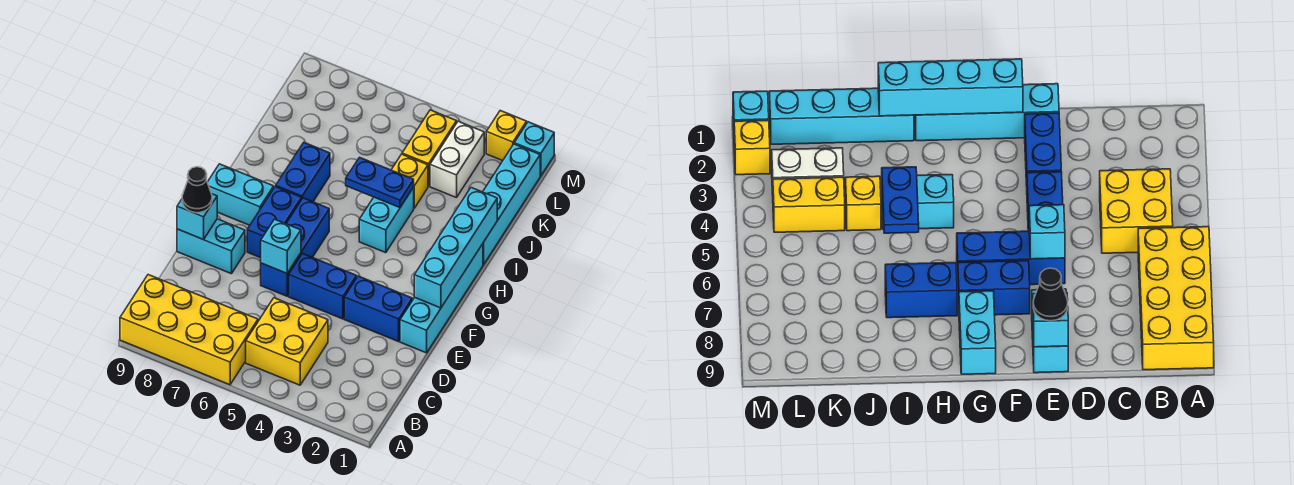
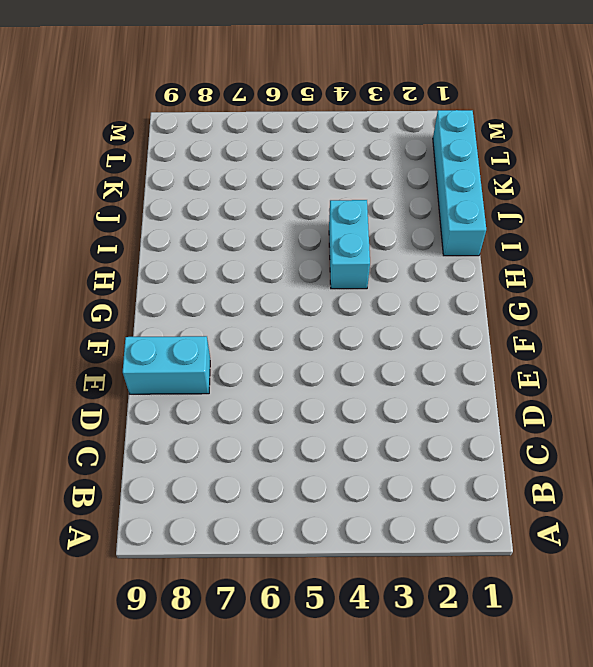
none -> yellow 2x4 brick [120,275,258,385]
none -> yellow 2x2 brick [246,298,328,385]
none -> cyan 1x4 brick [400,244,483,353]

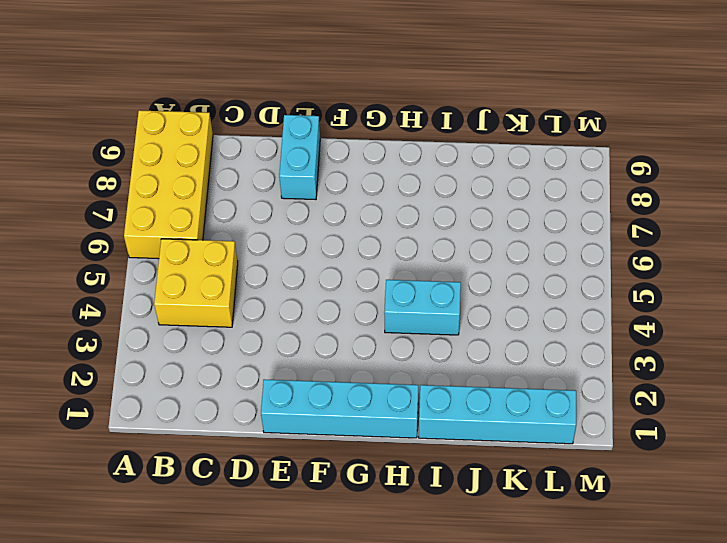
none -> blue 1x2 brick [344,276,412,342]
none -> blue 1x2 brick [289,253,357,319]
none -> blue 1x3 brick [261,198,329,296]

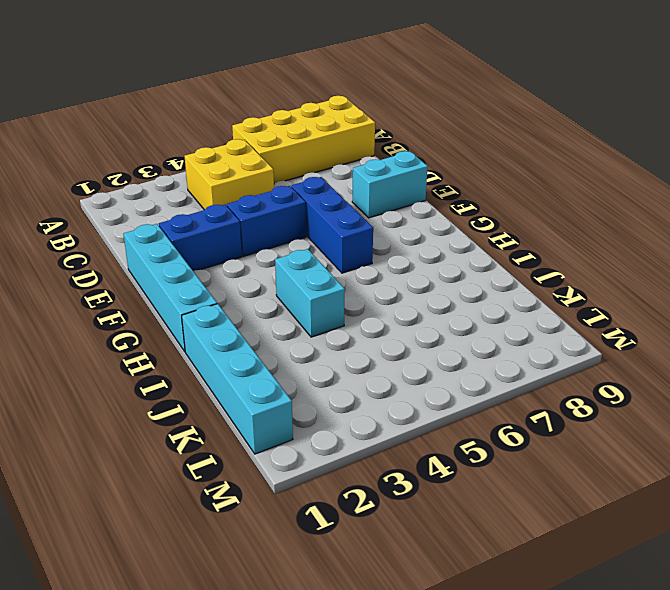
none -> blue 1x2 brick [247,187,302,258]
none -> cyan 1x2 brick [207,164,274,225]
none -> blue 1x2 brick [276,143,330,202]

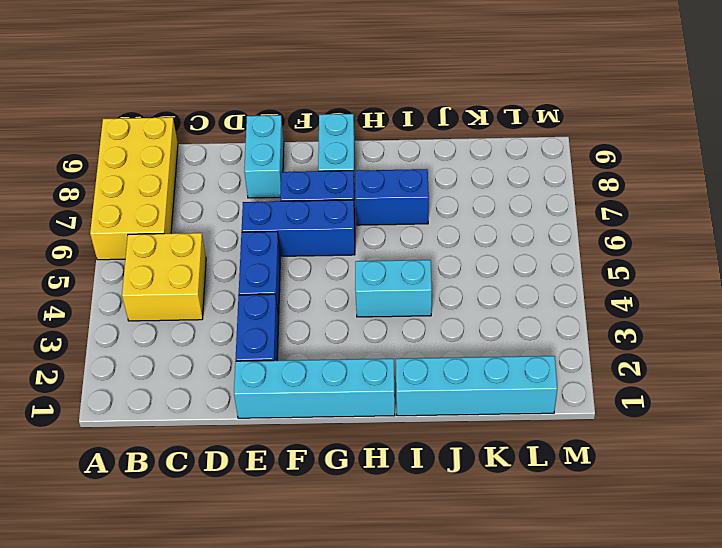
none -> yellow 1x1 brick [392,154,428,208]
none -> white 1x2 brick [430,121,484,198]
none -> yellow 1x2 brick [402,110,457,186]

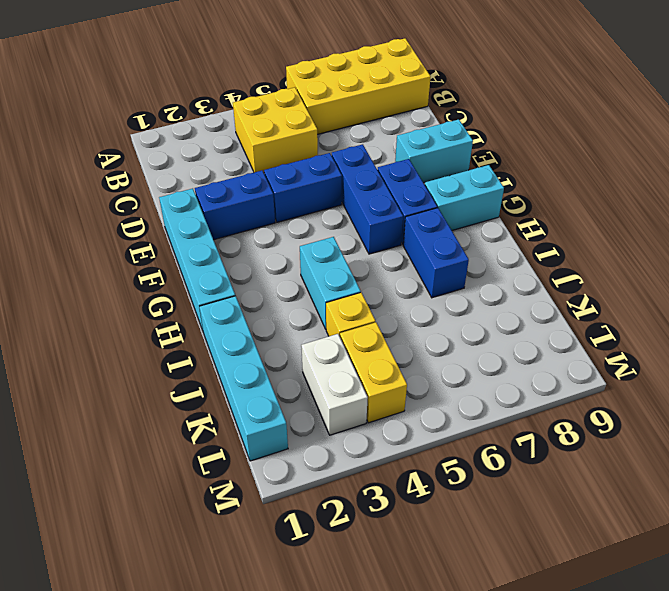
none -> cyan 1x1 brick [514,122,554,176]
none -> yellow 1x1 brick [486,111,527,161]
none -> cyan 1x1 brick [261,219,301,273]

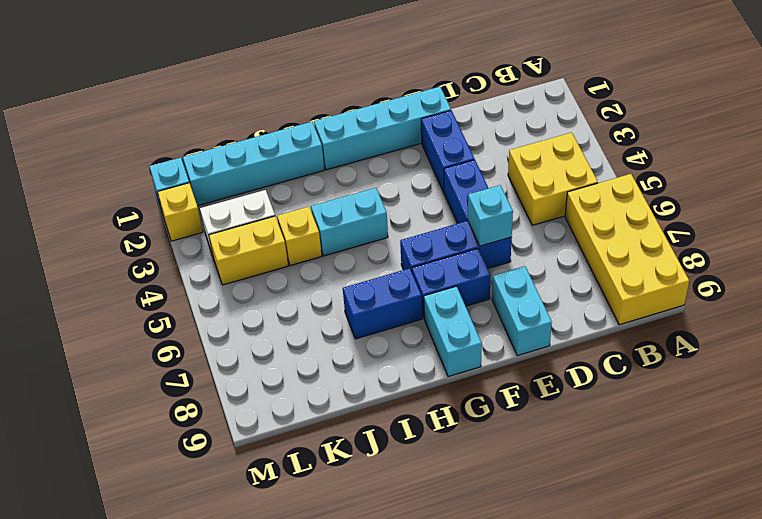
none -> cyan 1x1 brick [177,194,217,240]
none -> cyan 1x4 brick [414,188,497,308]
none -> blue 1x2 plate [346,157,414,208]

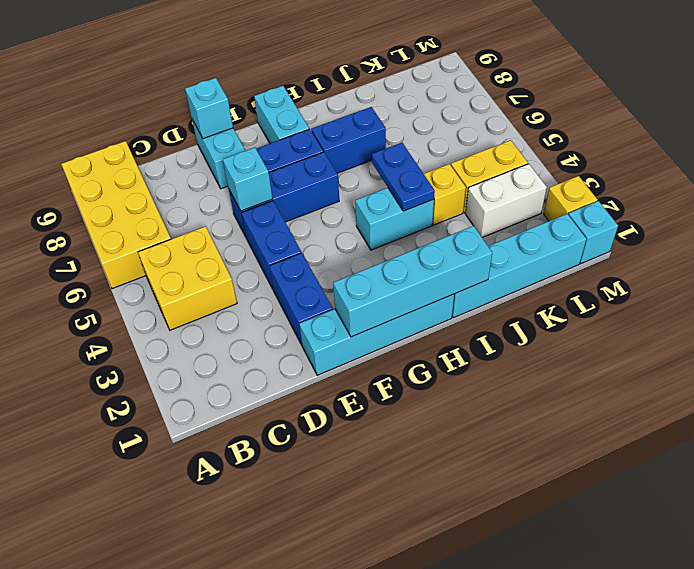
none -> black 1x1 cone [182,167,212,213]

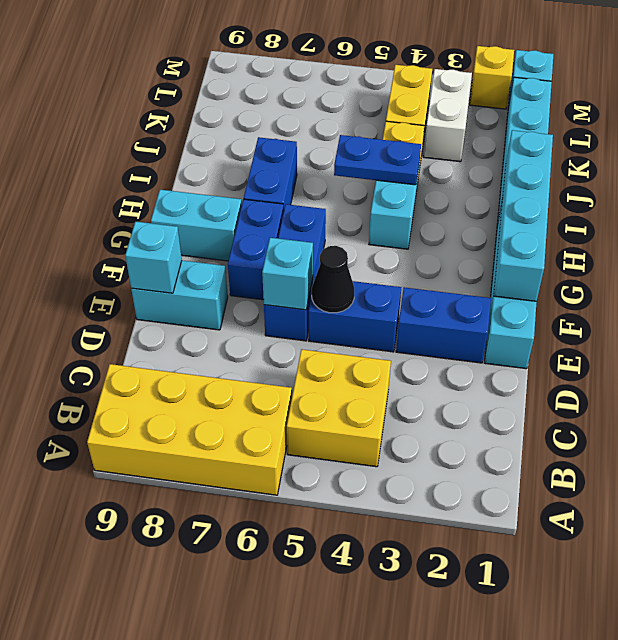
black 1x1 cone [312,246,354,313] -> black 1x1 cone moved to [182,167,212,213]

